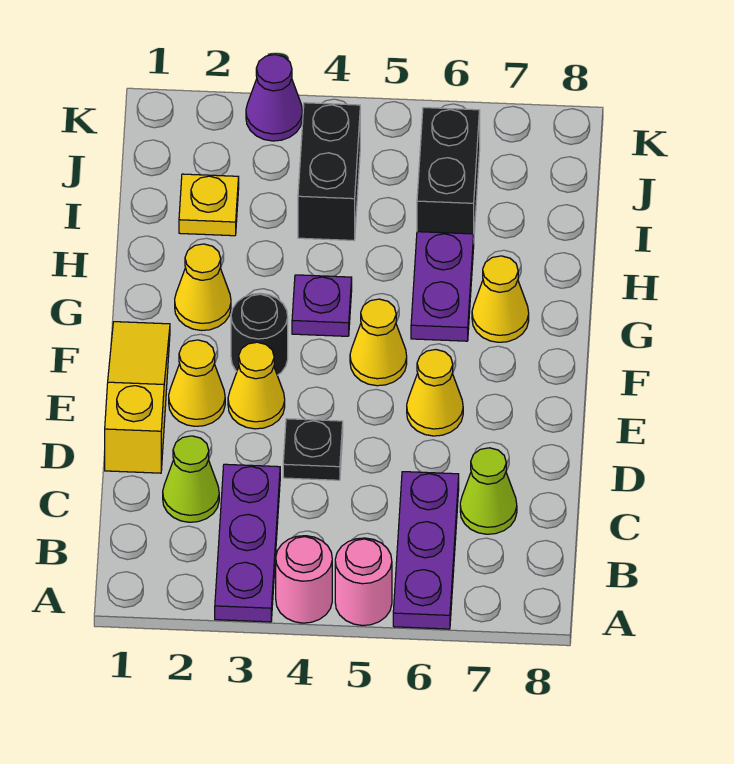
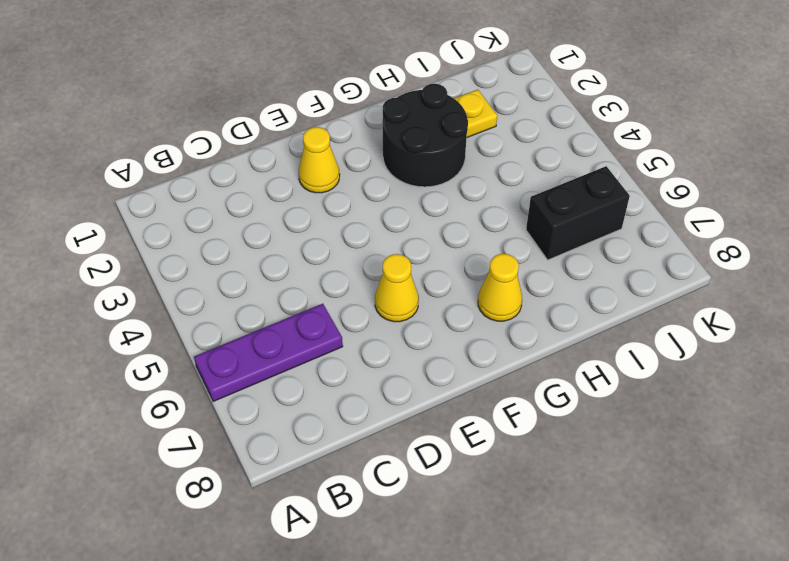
black 2x2 round brick [382,84,468,187] -> yellow 1x1 cone [175,244,231,331]
none -> purple 1x3 plate [215,464,280,622]
none -> pink 1x1 round brick [276,536,332,623]
none -> pink 1x1 round brick [335,538,392,626]

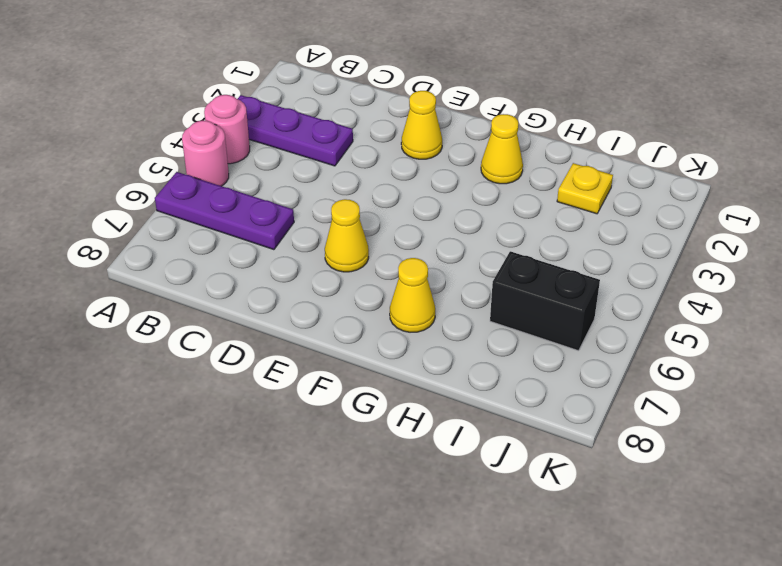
none -> lime 1x1 cone [163,436,219,522]
none -> lime 1x1 cone [460,448,517,534]
none -> yellow 1x3 slope [105,322,170,473]

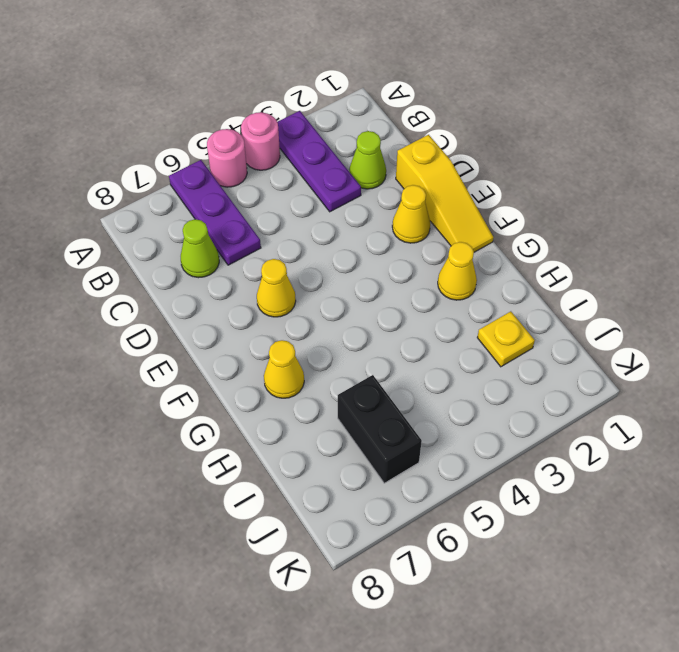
none -> black 1x1 plate [283,419,343,480]
none -> yellow 1x1 cone [228,342,285,429]
none -> black 1x1 round brick [231,293,288,375]

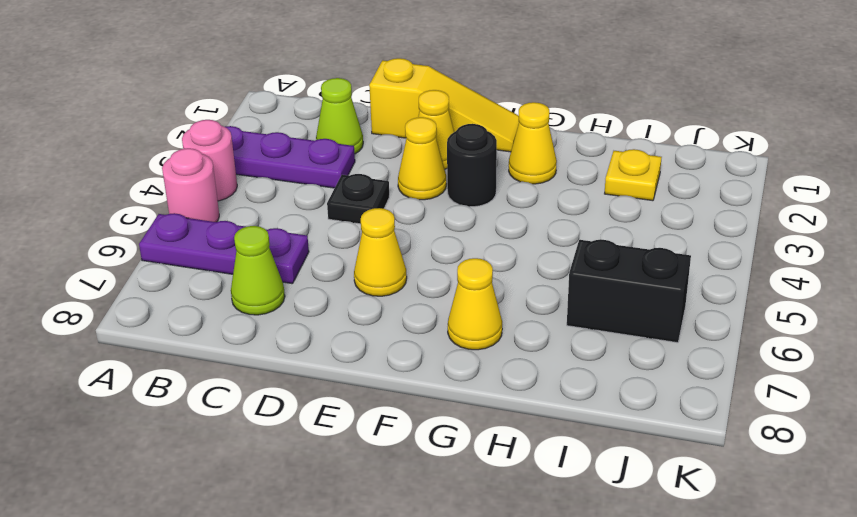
none -> yellow 1x1 cone [350,299,407,386]
none -> purple 1x1 plate [292,275,352,336]
none -> purple 1x2 plate [411,232,474,341]

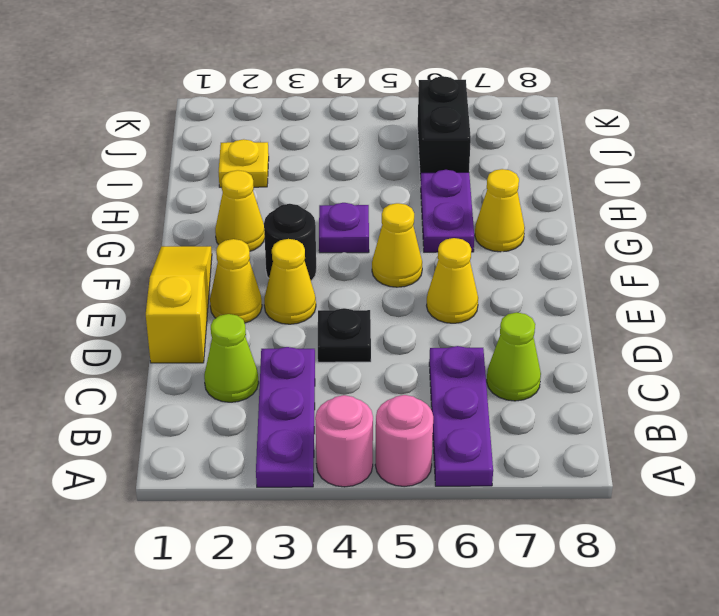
none -> black 1x2 brick [298,103,360,240]
none -> purple 1x1 cone [246,55,303,141]

